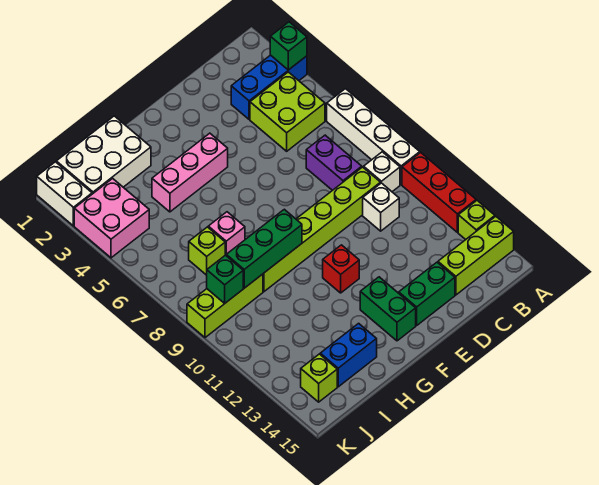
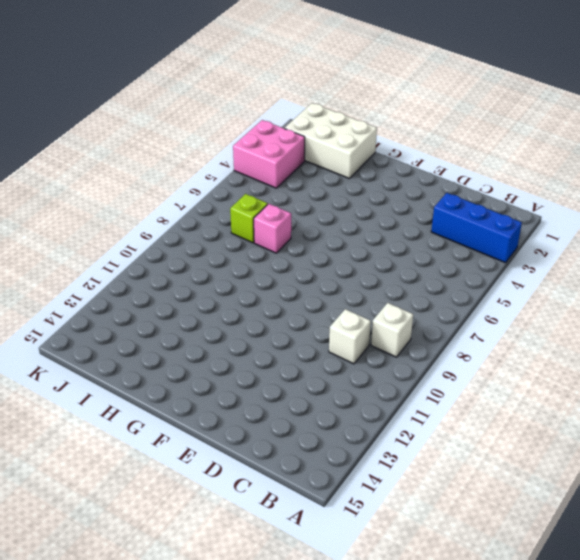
none -> white 1x4 brick [327,89,420,185]
none -> red 1x3 brick [402,152,476,232]
none -> lime 1x1 brick [458,201,495,240]

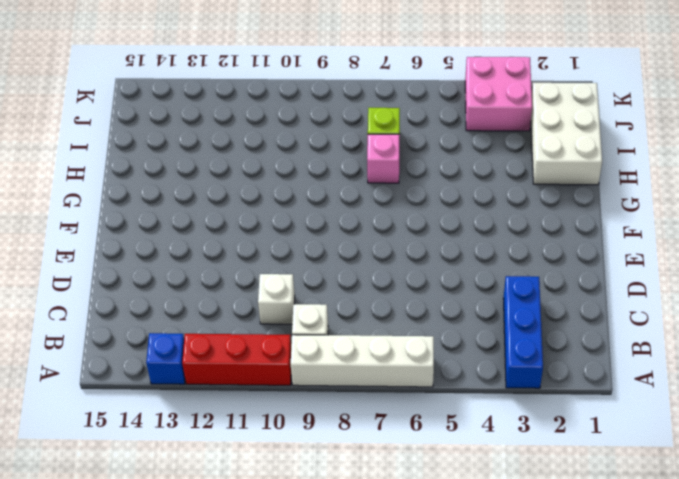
blue 1x1 brick [146,333,185,384] -> lime 1x1 brick [458,201,495,240]
none -> lime 1x3 brick [438,216,514,295]
none -> lime 2x2 brick [250,72,325,151]
none -> purple 1x2 brick [306,135,362,190]

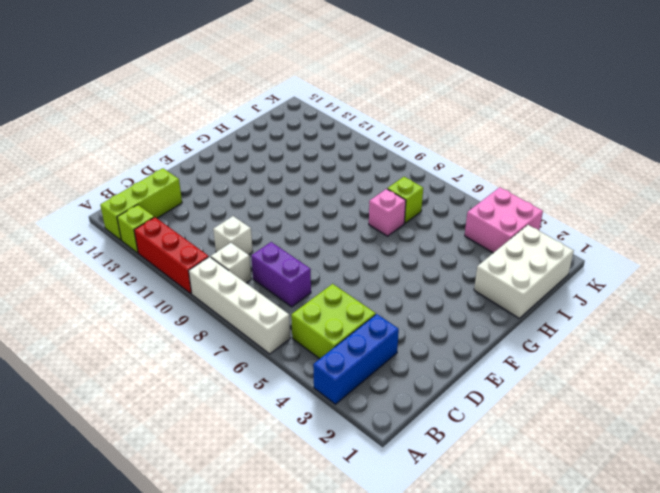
none -> lime 1x6 brick [263,167,381,292]
none -> green 1x2 brick [399,262,455,325]
none -> pink 1x3 brick [152,133,228,212]

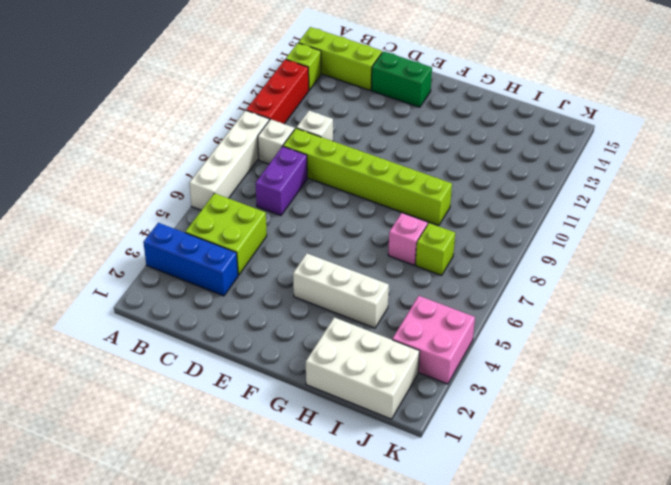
white 1x3 brick [293,253,389,328] -> pink 1x3 brick [152,133,228,212]
none -> red 1x1 brick [323,245,359,293]
none -> green 1x2 brick [360,277,416,341]
none -> blue 1x2 brick [320,323,377,387]

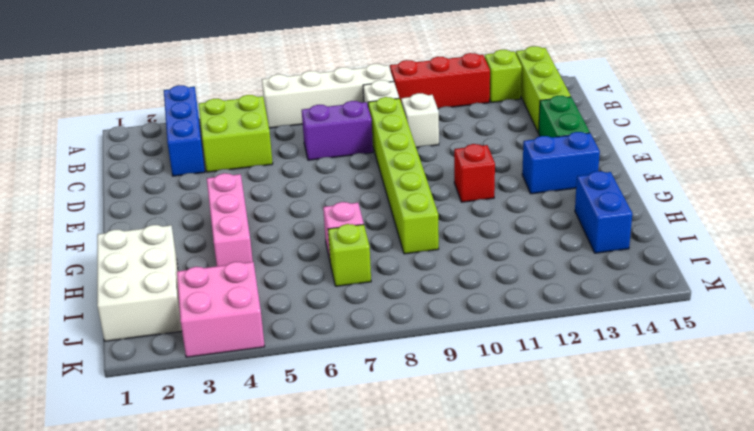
blue 1x2 brick [522,132,600,194] -> green 1x2 brick [360,277,416,341]
none -> lime 1x3 brick [187,274,263,338]
none -> lime 1x1 brick [301,354,337,402]
none -> white 1x2 brick [37,162,92,226]

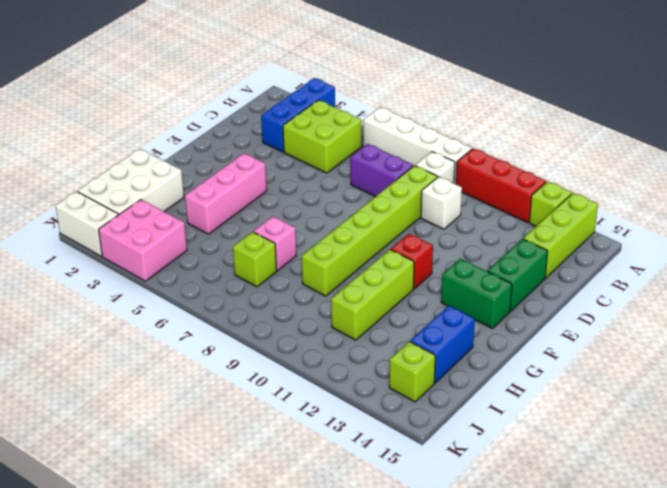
lime 1x3 brick [331,249,414,340] -> lime 1x3 brick moved to [187,274,263,338]
none -> green 1x1 brick [270,22,307,70]
none -> green 1x3 brick [226,209,302,288]
none -> green 1x1 brick [207,255,243,304]

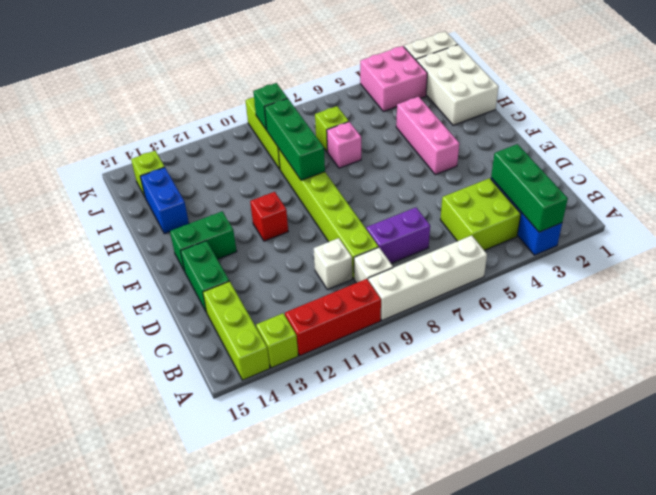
green 1x3 brick [491,144,568,232] -> green 1x1 brick [270,22,307,70]

